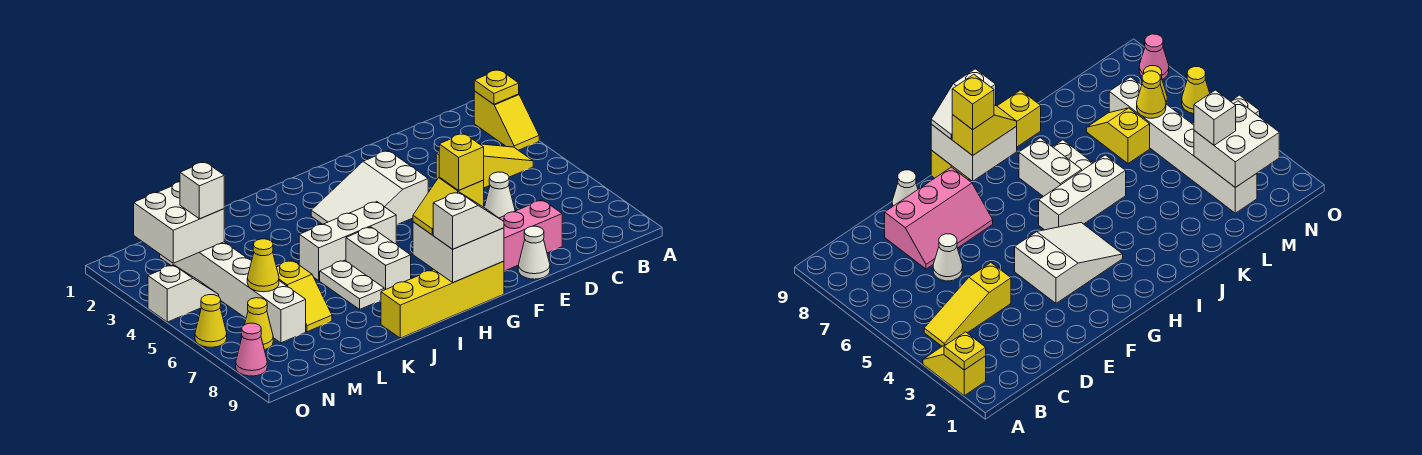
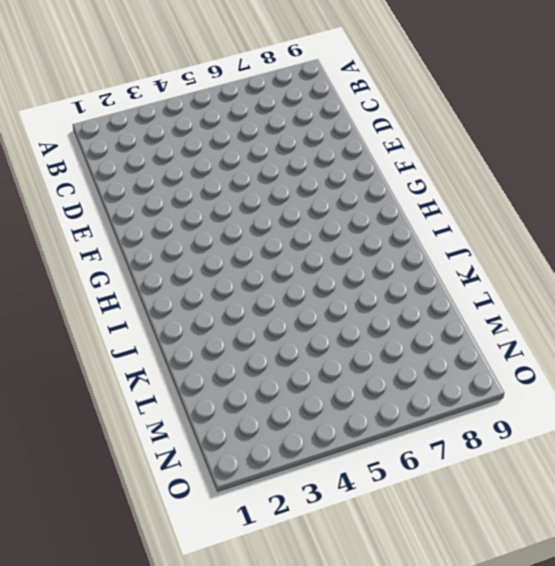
none -> yellow 1x2 slope [474,91,539,150]
none -> yellow 1x3 slope [436,144,533,188]
none -> white 1x1 cone [484,172,515,218]

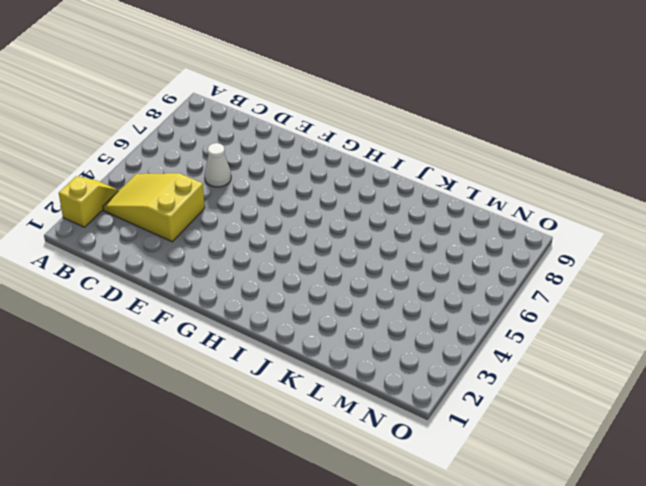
yellow 2x3 slope [103,173,205,242] -> yellow 1x3 slope [436,144,533,188]
none -> pink 2x3 slope [499,200,562,271]
none -> white 1x1 cone [518,226,550,279]
none -> white 2x3 slope [311,151,428,225]

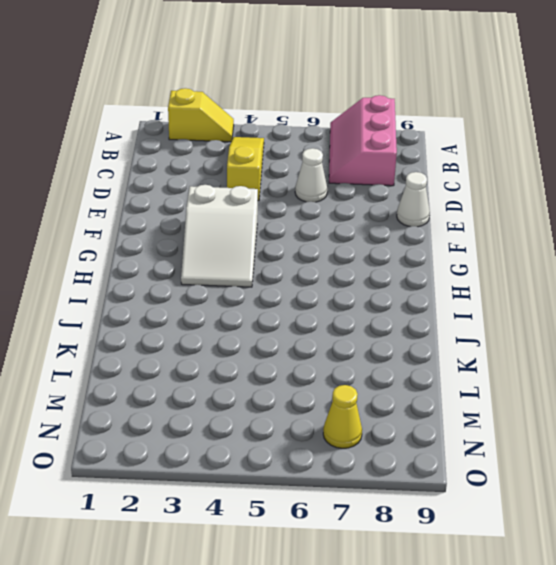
pink 2x3 slope [329,95,397,186] -> pink 2x3 slope moved to [499,200,562,271]
none -> yellow 1x4 brick [381,261,504,338]
none -> white 1x3 brick [299,202,396,281]
none -> white 1x2 brick [346,227,411,290]

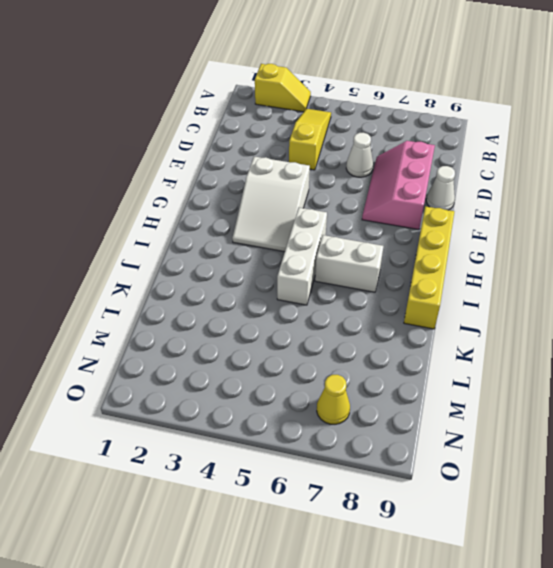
none -> white 1x2 plate [320,260,384,309]
none -> yellow 1x2 slope [277,260,332,332]
none -> white 1x6 brick [160,242,306,343]

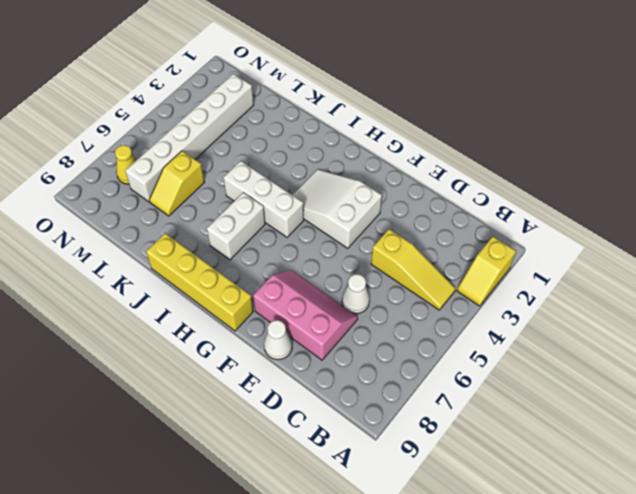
none -> white 1x2 plate [320,260,384,309]
none -> white 1x2 slope [148,265,219,322]
none -> yellow 1x1 cone [195,295,227,347]

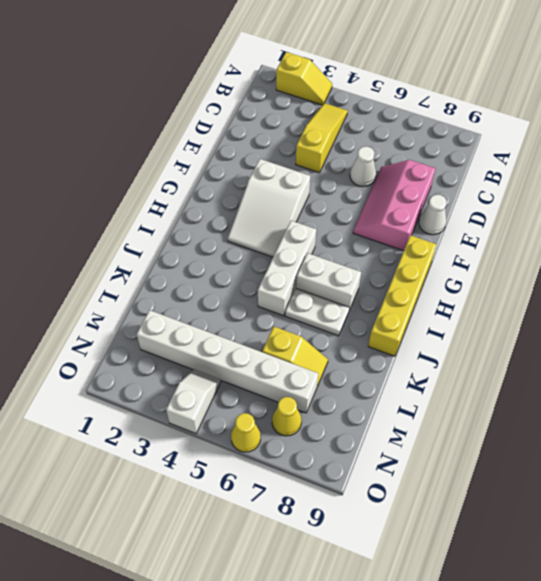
none -> pink 1x1 cone [236,323,267,376]
none -> yellow 1x1 plate [474,70,519,104]
none -> white 2x2 brick [413,222,504,283]

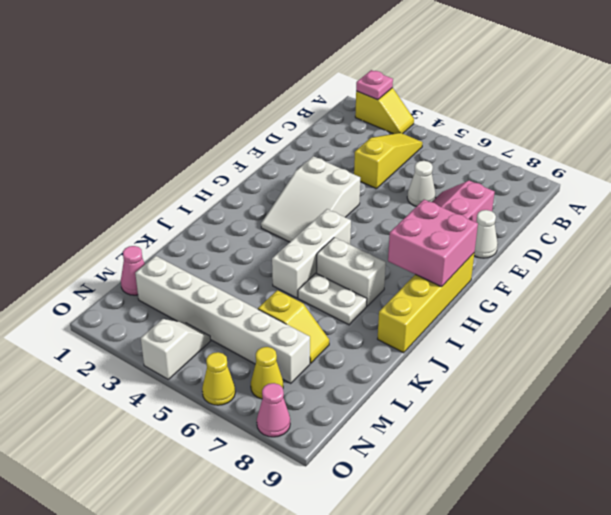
pink 1x1 plate [356,70,393,100] -> yellow 1x1 plate [474,70,519,104]
pink 2x2 brick [388,200,478,287] -> white 2x2 brick [413,222,504,283]
pink 1x1 cone [121,246,145,295] -> none
none -> white 2x2 brick [134,182,224,263]
none -> yellow 1x1 cone [247,239,279,292]
none -> yellow 1x2 slope [413,177,484,235]

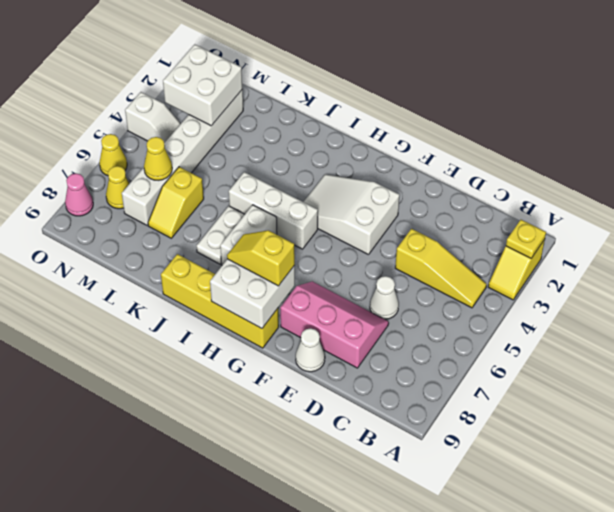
none -> white 1x2 slope [433,192,504,249]
none -> white 1x1 brick [180,162,224,219]
none -> yellow 1x1 brick [439,134,484,190]

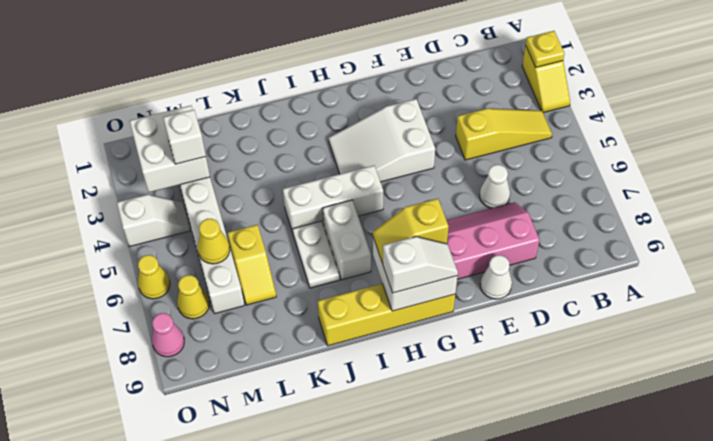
none -> yellow 1x1 brick [439,134,484,190]

